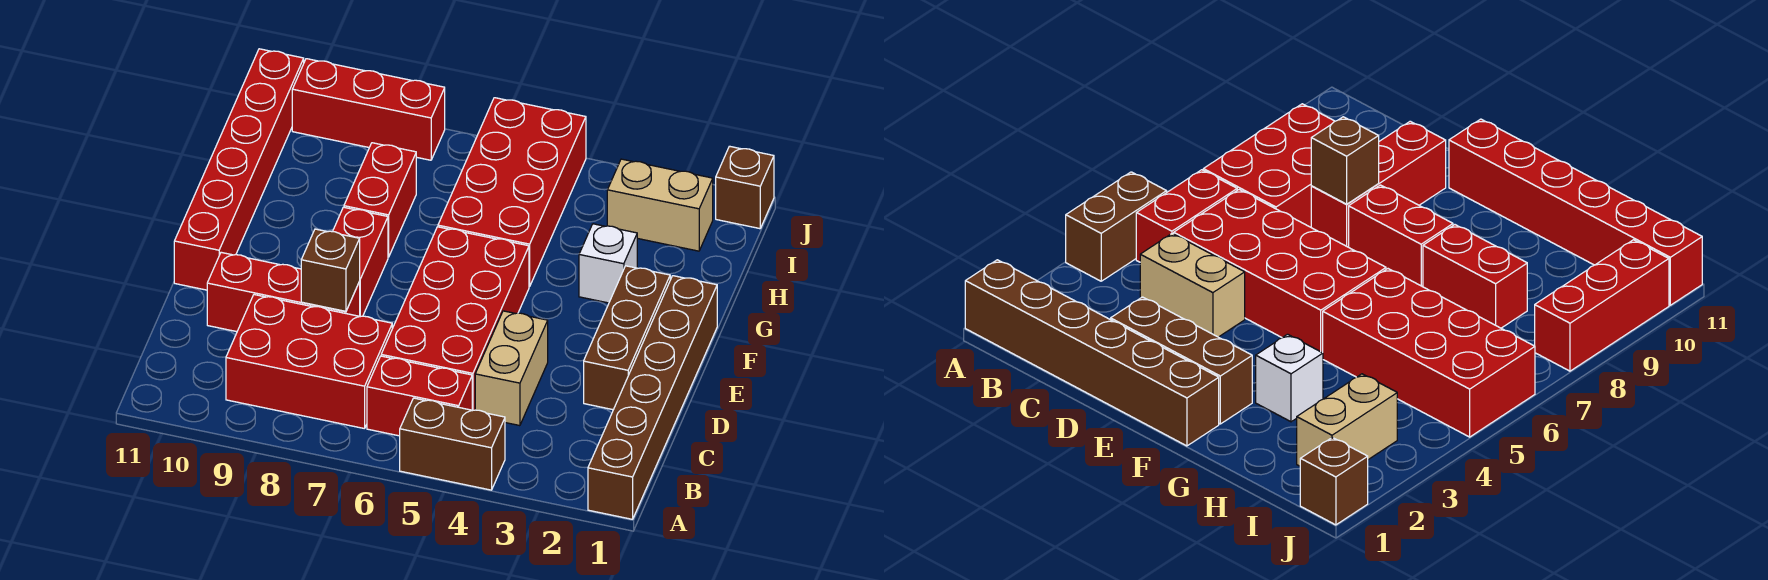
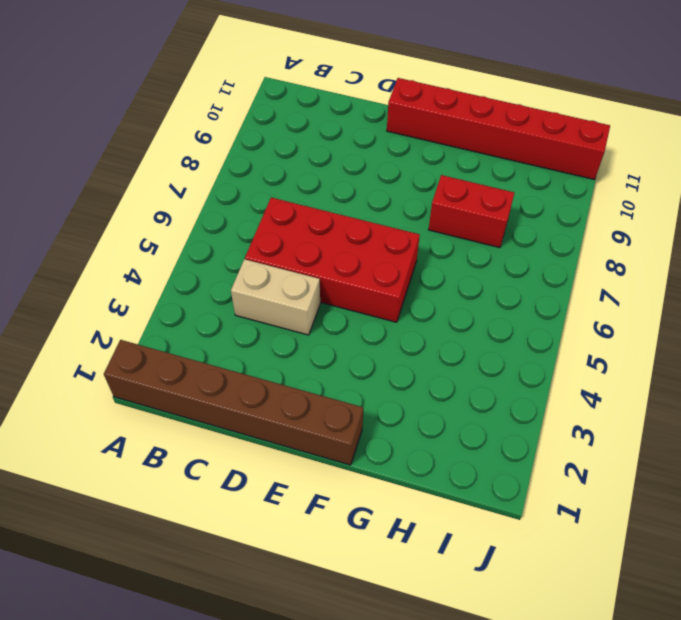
none -> brown 1x2 brick [400,398,505,490]
none -> red 1x2 brick [367,356,472,436]
none -> red 2x3 brick [226,295,392,429]

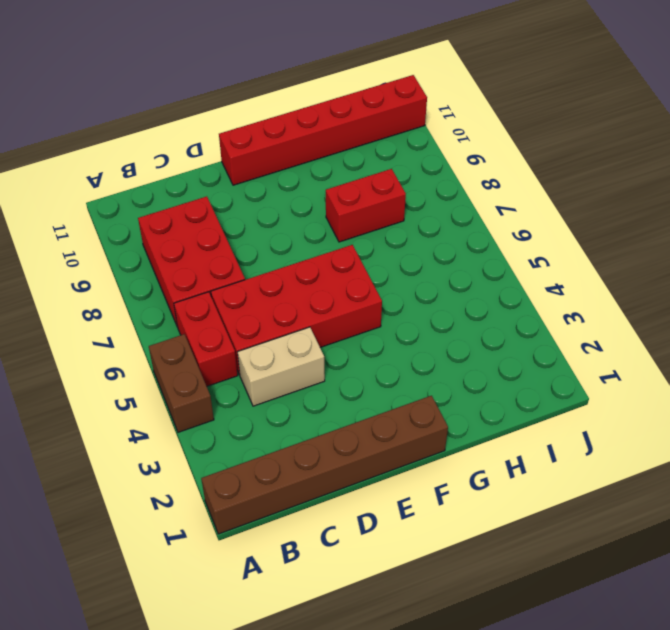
none -> brown 1x3 brick [584,266,670,410]
none -> red 1x3 brick [207,252,360,332]
none -> red 1x2 brick [333,207,388,317]

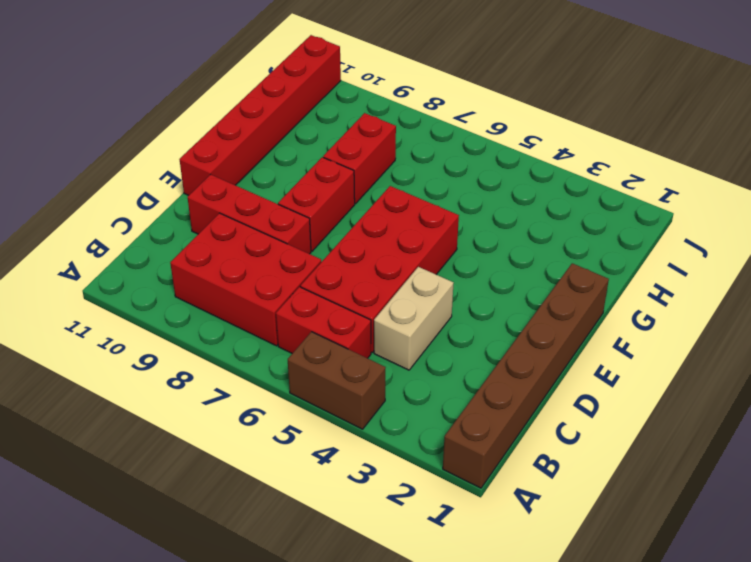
none -> brown 1x3 brick [584,266,670,410]
none -> white 1x1 brick [579,224,637,303]
none -> red 2x4 brick [438,98,586,287]

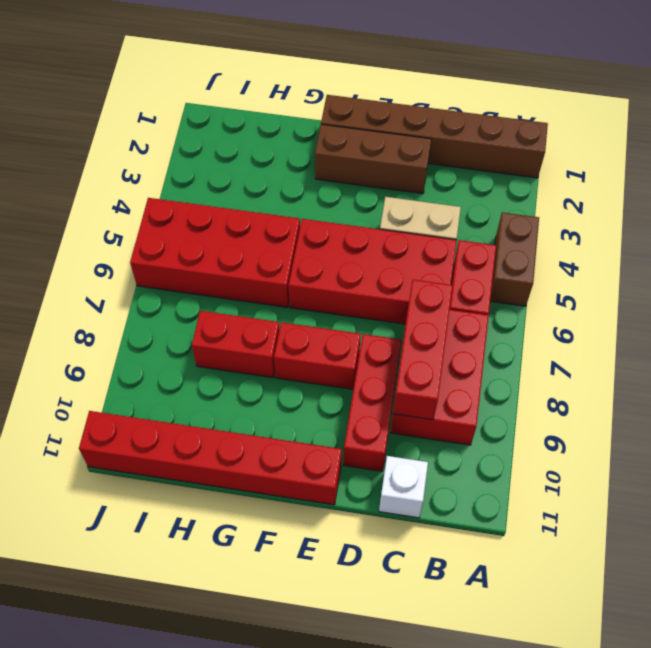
red 1x3 brick [393,280,453,420] -> red 1x3 brick moved to [292,59,445,160]
white 1x1 brick [379,456,428,518] -> white 1x1 brick moved to [579,224,637,303]
none -> tan 1x2 brick [607,159,713,251]
none -> brown 1x1 brick [716,146,774,229]
none -> brown 1x1 brick [301,229,360,311]

